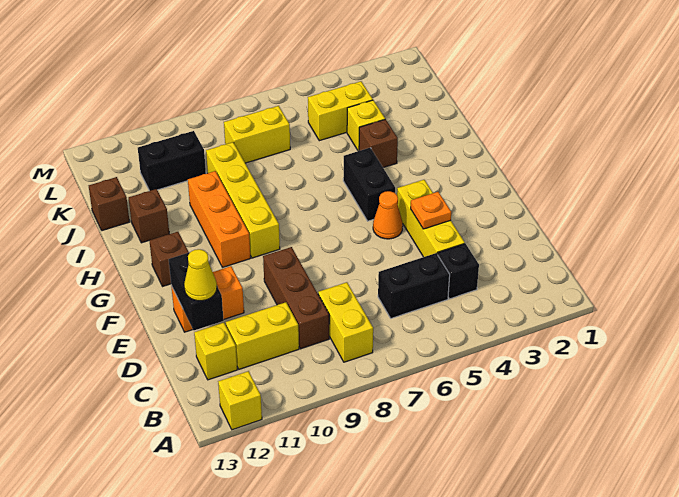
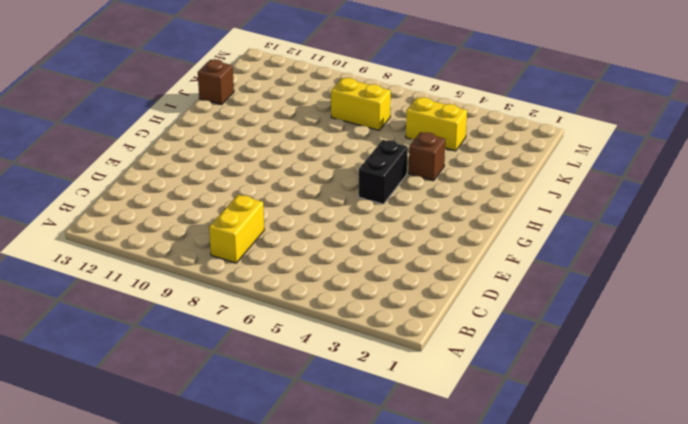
none -> yellow 1x1 brick [218,371,262,430]
none -> black 1x1 brick [438,244,479,299]
none -> black 1x2 brick [378,253,450,318]

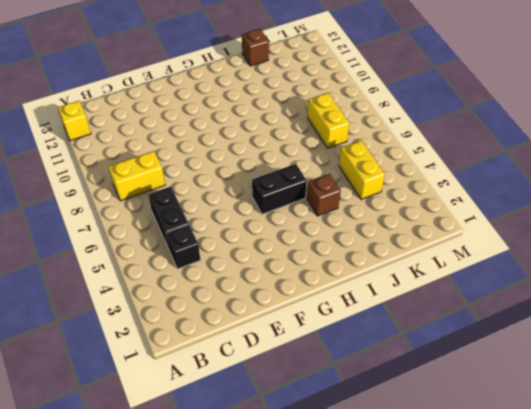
none -> brown 1x3 brick [263,247,329,349]
none -> yellow 1x2 brick [226,302,299,369]
none -> yellow 1x1 brick [194,323,237,380]

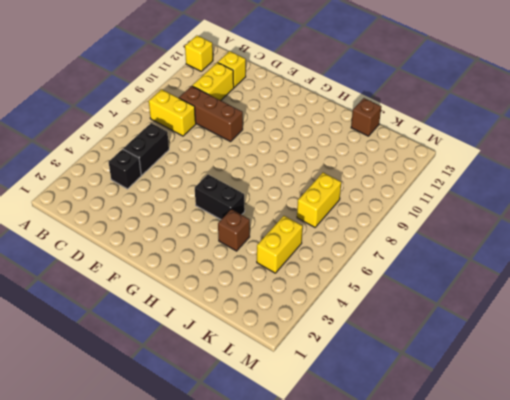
none -> yellow 1x3 brick [397,180,465,257]
none -> orange 1x2 brick [171,266,244,332]
none -> orange 1x1 cone [373,191,403,239]

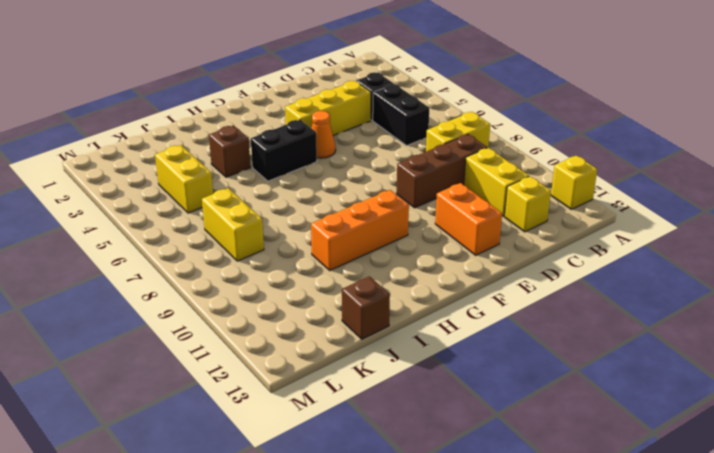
none -> yellow 1x4 brick [206,142,280,258]
none -> brown 1x1 brick [149,232,189,286]
none -> brown 1x1 brick [129,189,169,243]

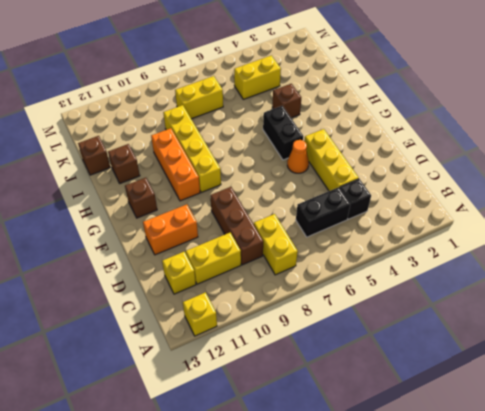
none -> yellow 1x1 brick [347,100,385,151]
none -> black 1x2 brick [138,131,206,191]
none -> black 1x2 brick [169,252,224,330]

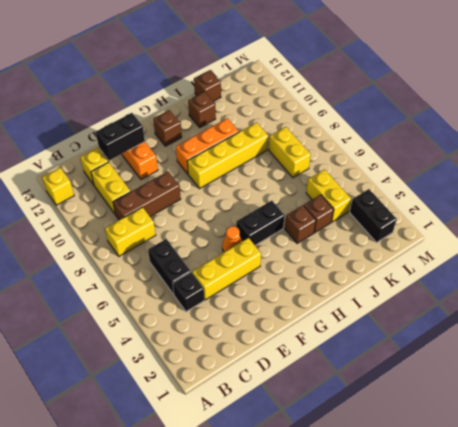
brown 1x1 brick [304,195,334,233] -> yellow 1x1 brick [347,100,385,151]
black 1x2 brick [350,189,397,242] -> black 1x2 brick moved to [138,131,206,191]
none -> orange 1x1 plate [411,192,451,229]
none -> yellow 1x1 cone [184,249,217,301]

